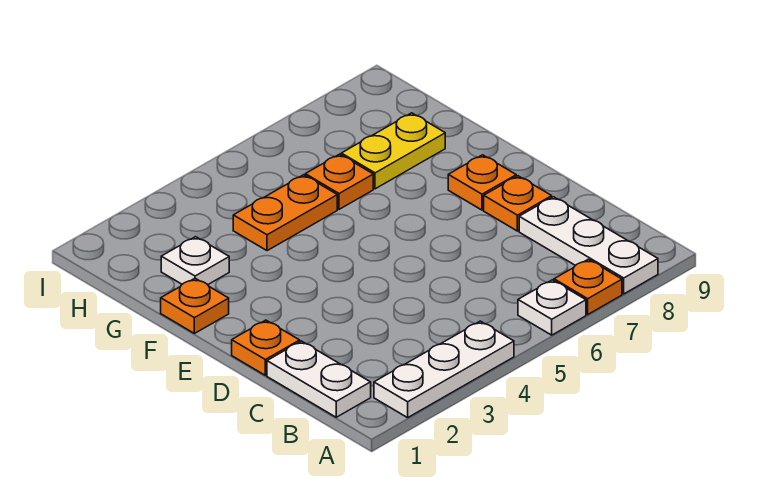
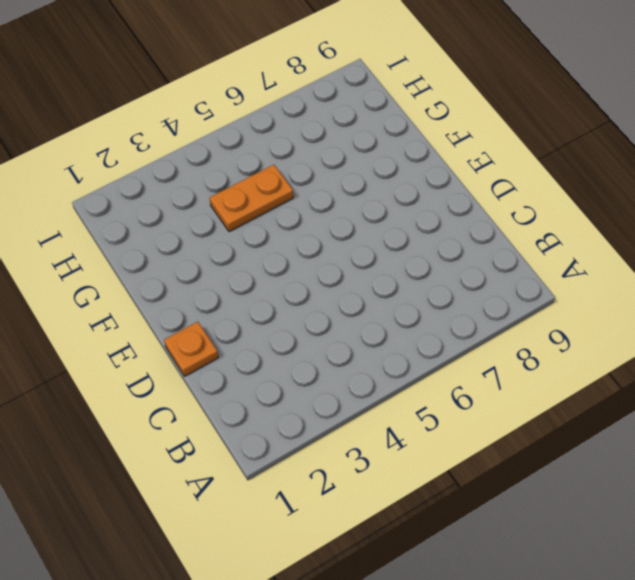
none -> white 1x3 plate [374,321,514,418]
none -> white 1x1 plate [518,280,586,335]
none -> orange 1x1 plate [554,259,622,314]

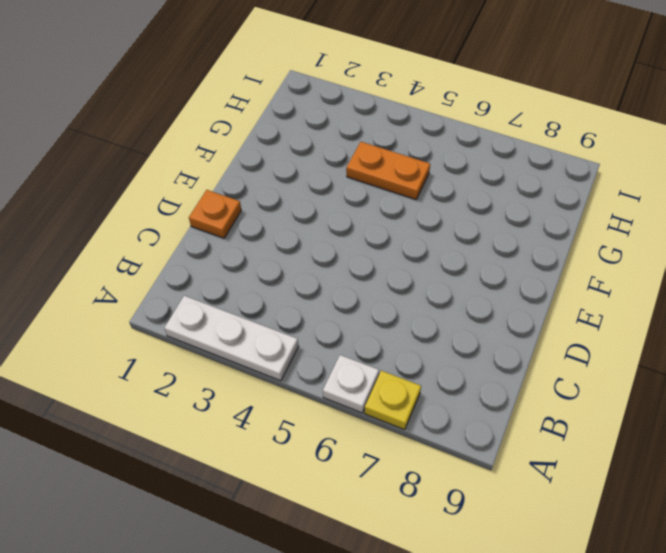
yellow 1x1 plate [365,371,421,430] -> orange 1x1 plate [554,259,622,314]
none -> white 1x3 plate [519,197,658,294]
none -> white 1x2 plate [267,341,371,417]
none -> orange 1x1 plate [484,176,552,231]

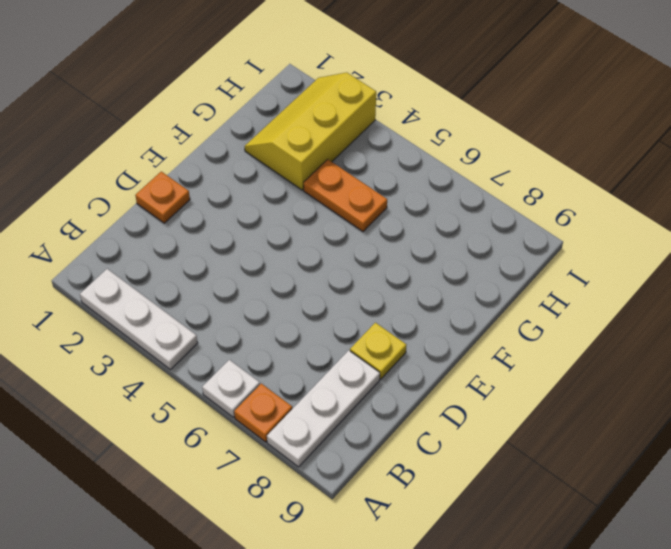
yellow 1x1 plate [350,323,406,379] -> orange 1x1 plate [484,176,552,231]
yellow 2x3 slope [245,73,376,190] -> white 1x1 plate [161,237,229,285]
none -> white 1x2 plate [267,341,371,417]
none -> orange 1x1 plate [448,155,516,210]
none -> orange 1x1 plate [161,278,229,333]

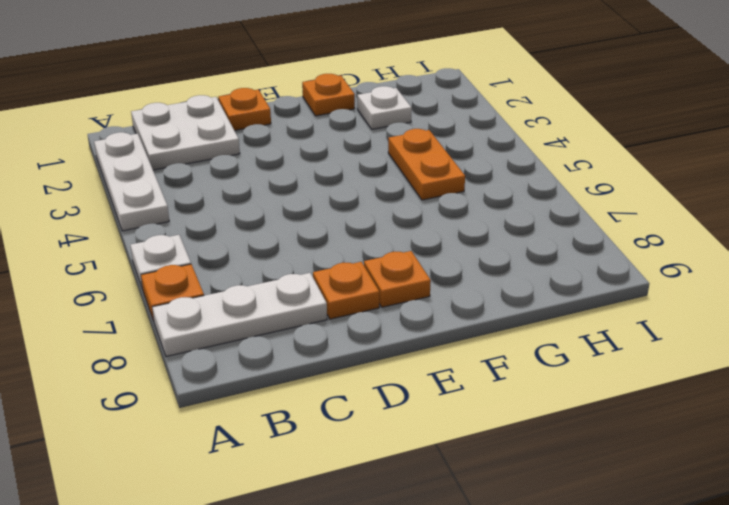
white 2x2 plate [131,95,240,170] -> white 1x2 plate [267,341,371,417]
none -> orange 1x1 plate [305,154,373,209]
none -> yellow 1x2 plate [341,113,445,189]

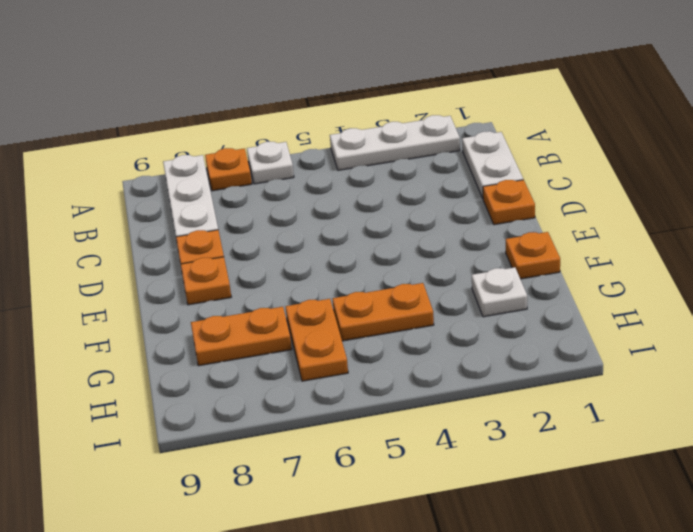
orange 1x2 plate [285,299,348,381] -> orange 1x1 plate [305,154,373,209]
orange 1x2 plate [191,307,292,366] -> yellow 1x2 plate [341,113,445,189]

